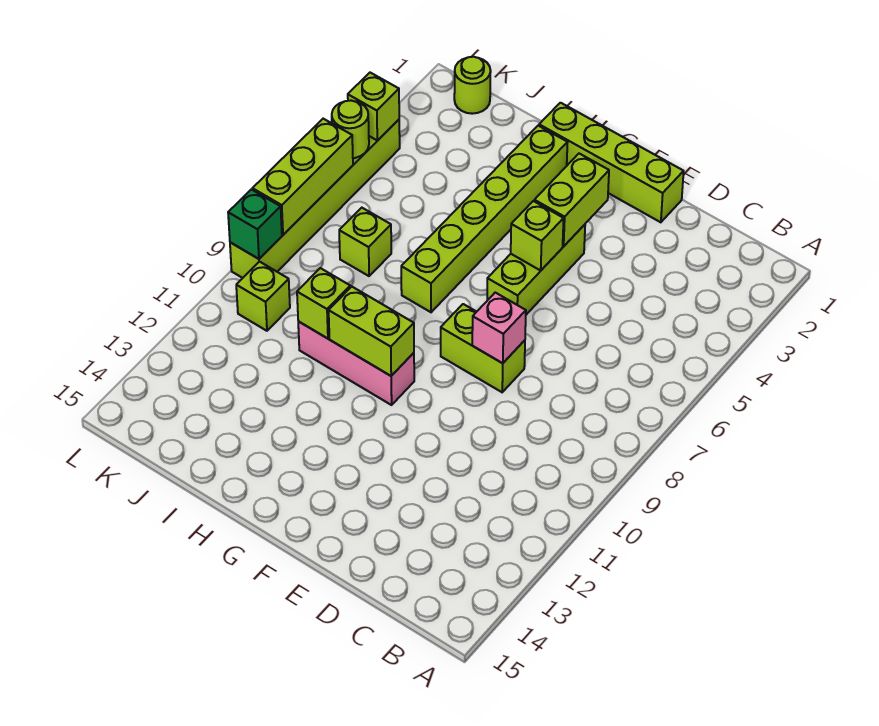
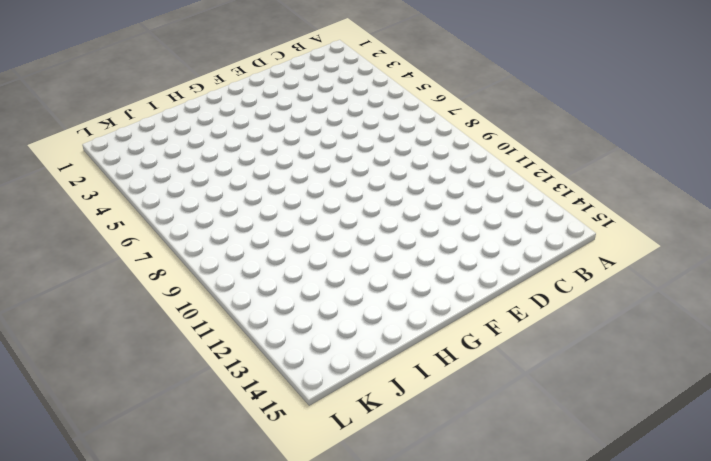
none -> lime 1x4 brick [539,103,684,222]
none -> lime 1x2 brick [441,304,525,392]
none -> lime 1x3 brick [487,225,585,315]

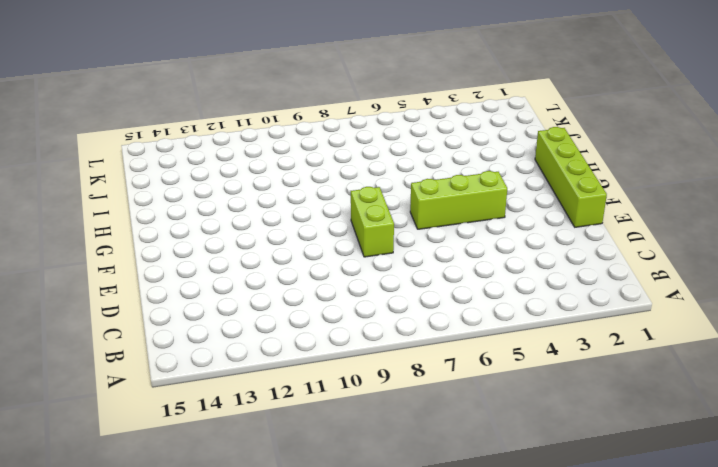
none -> pink 1x3 brick [298,321,414,405]
none -> lime 1x6 brick [401,126,568,312]
none -> lime 1x1 brick [339,208,391,276]

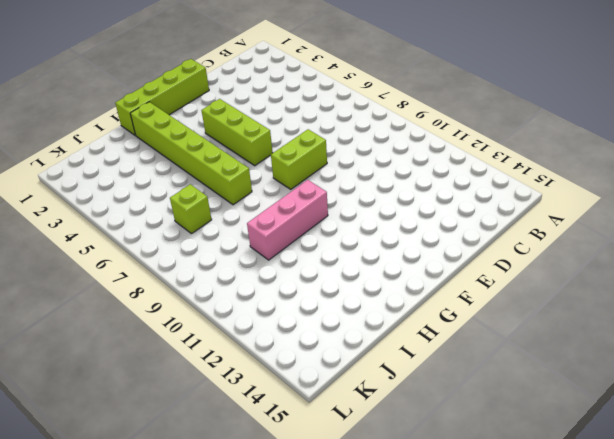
none -> lime 1x1 round brick [454,57,491,114]
none -> lime 1x1 brick [236,262,290,331]
none -> lime 1x6 brick [230,120,400,278]

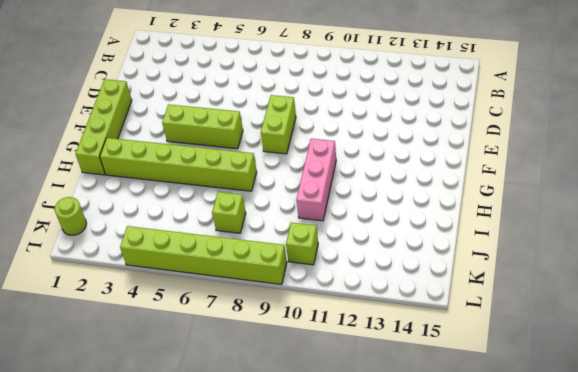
none -> pink 1x1 brick [472,293,526,363]
none -> lime 1x2 brick [534,153,609,246]
none -> lime 1x1 brick [511,201,564,270]

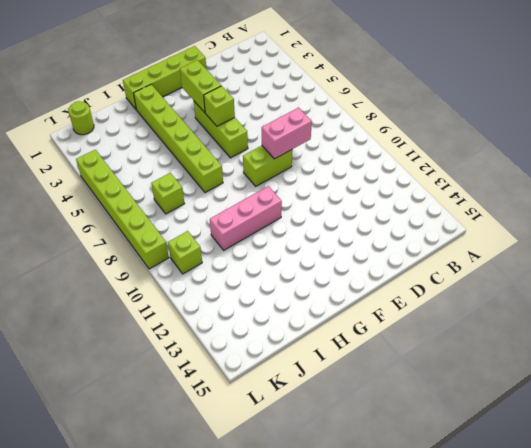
pink 1x2 brick [262,108,312,159] -> pink 1x1 brick [472,293,526,363]
none -> lime 1x2 brick [329,287,414,376]
none -> lime 1x1 brick [297,268,350,339]
none -> lime 1x1 brick [348,73,399,141]

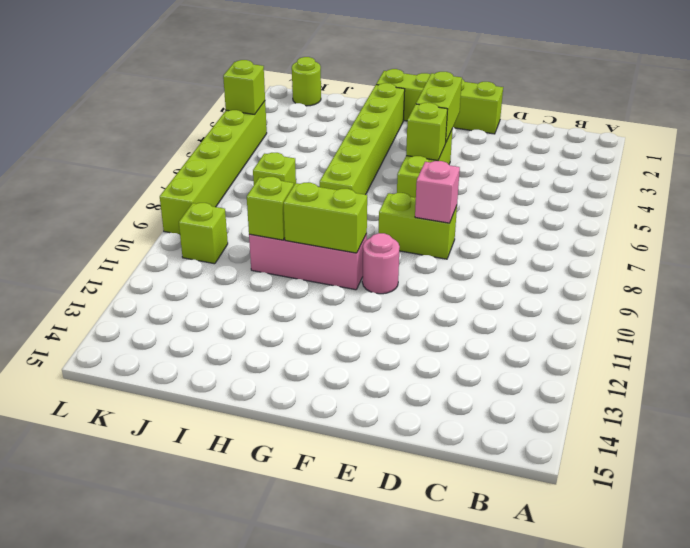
pink 1x1 round brick [362,233,400,294] -> none
none -> lime 1x1 round brick [332,101,369,158]
none -> lime 1x3 brick [252,119,353,235]
none -> green 1x1 brick [228,189,282,259]

